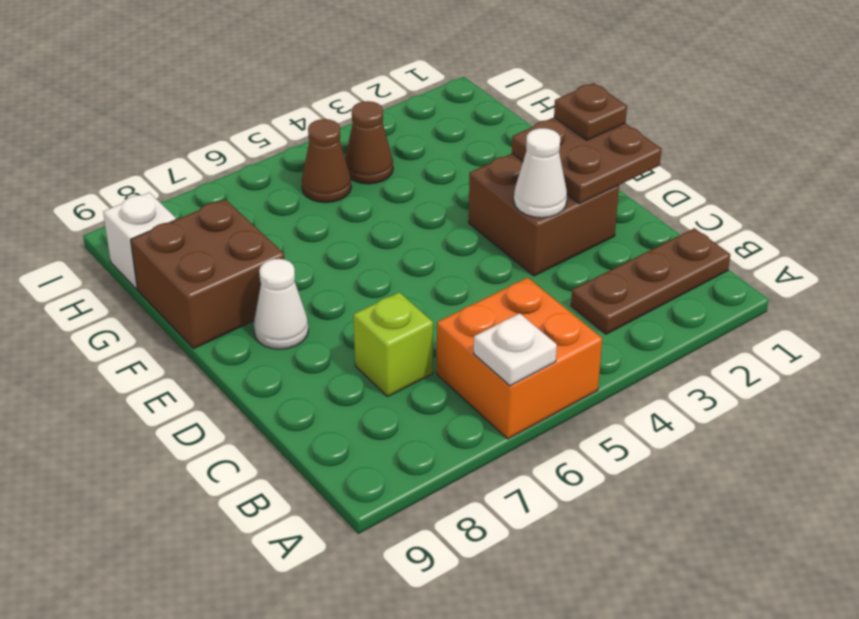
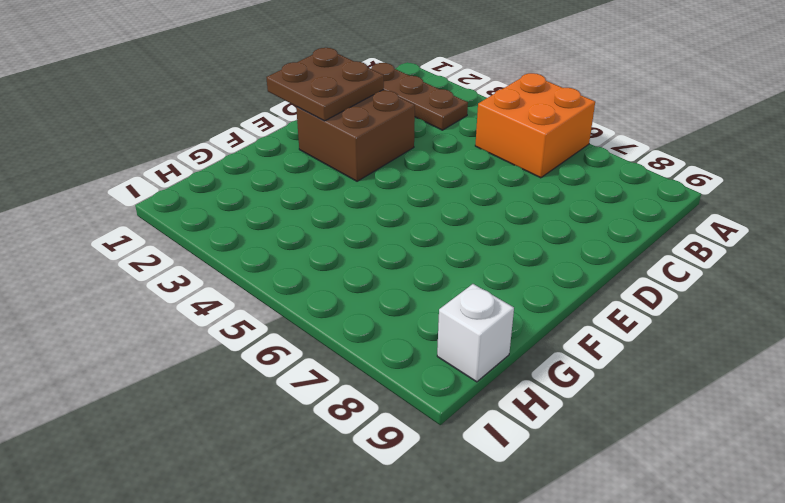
none -> lime 1x1 brick [353,292,433,396]
none -> white 1x1 cone [254,259,308,349]
none -> brown 2x2 brick [131,199,285,348]

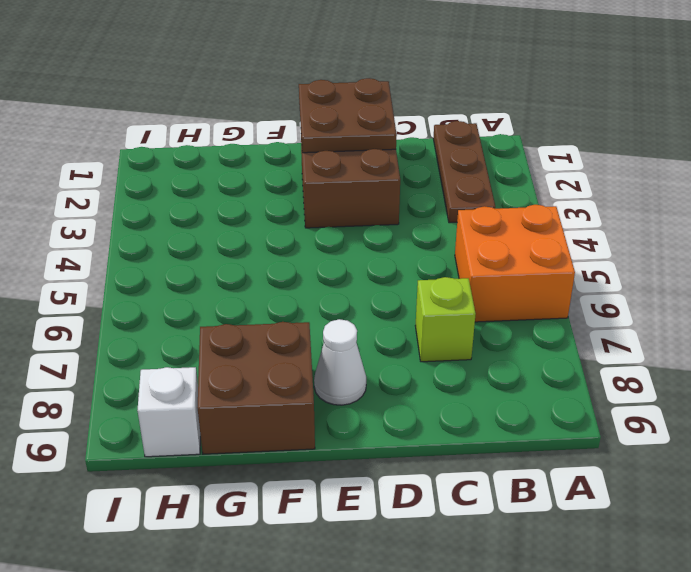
none -> brown 1x1 cone [345,101,393,184]
none -> brown 1x1 cone [302,119,351,203]
none -> white 1x1 plate [474,313,557,386]

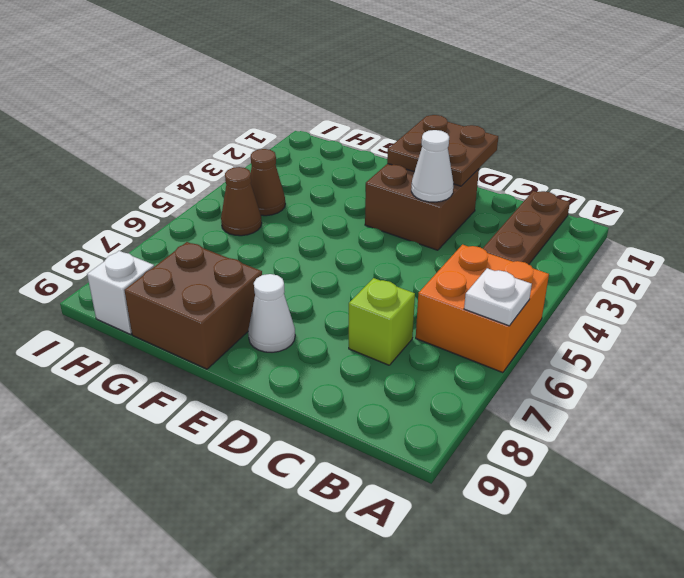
none -> brown 1x1 plate [554,83,627,140]

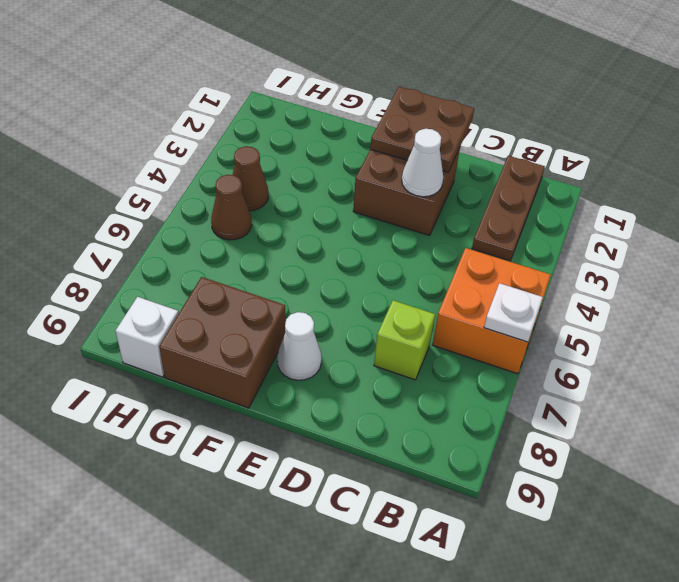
none -> brown 1x1 plate [554,83,627,140]

